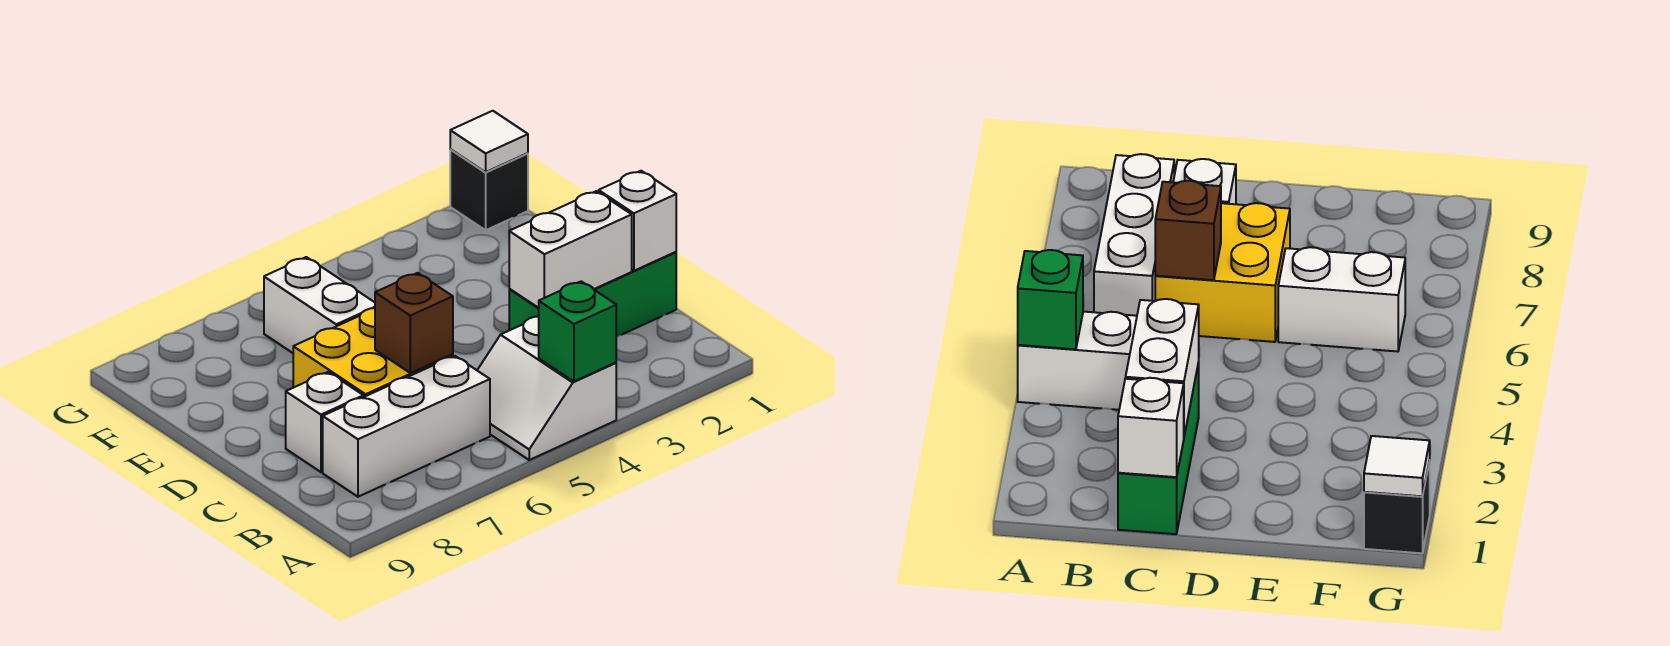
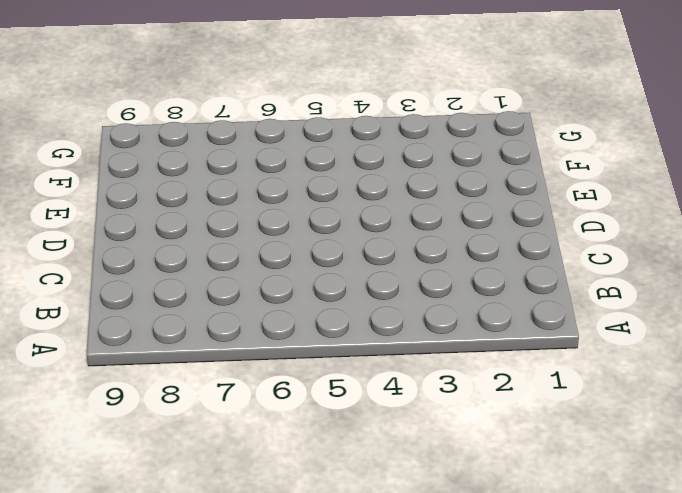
none -> white 2x2 slope [477,316,616,460]
none -> white 1x3 brick [323,356,490,497]
none -> green 1x3 brick [509,252,676,337]

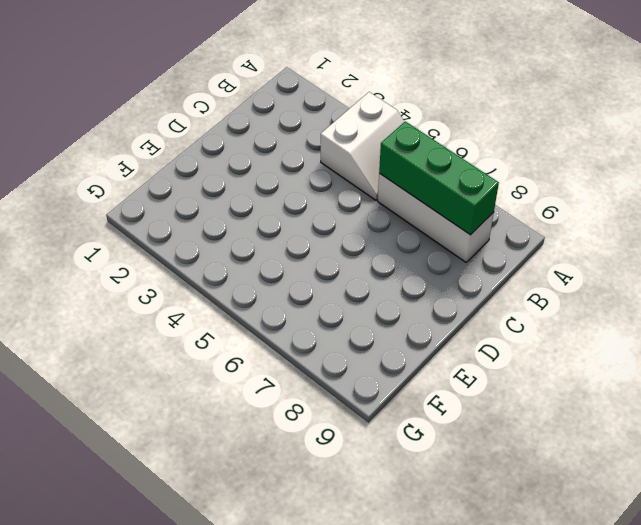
green 1x3 brick [379,121,499,235] -> green 1x3 brick moved to [509,252,676,337]
none -> yellow 2x2 brick [293,308,453,397]
none -> white 1x1 brick [286,372,364,472]
none -> white 1x2 brick [264,257,375,353]

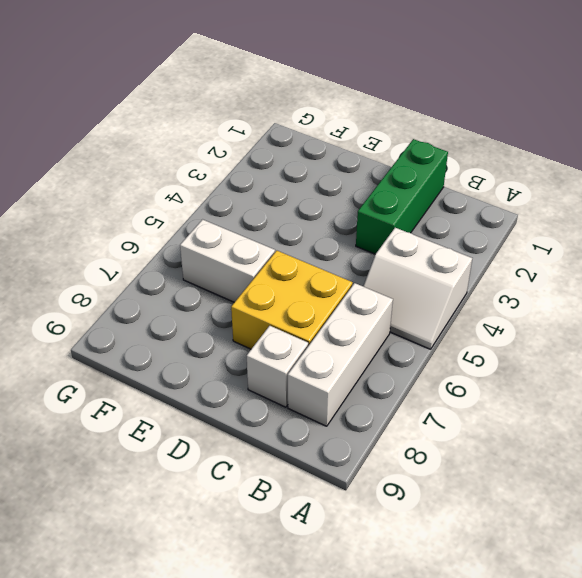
none -> black 1x1 brick [450,150,528,230]
none -> green 1x1 brick [539,281,616,381]
none -> white 1x1 brick [599,171,676,271]

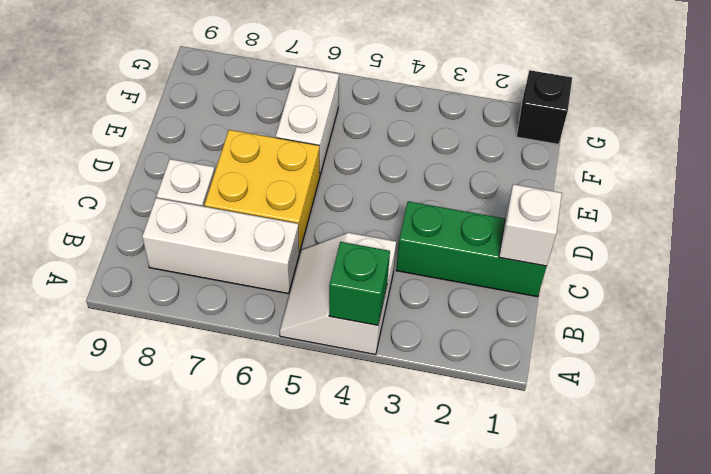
none -> white 1x2 brick [509,191,632,308]
none -> brown 1x1 brick [375,273,453,373]
none -> white 1x1 tile [450,111,528,172]

